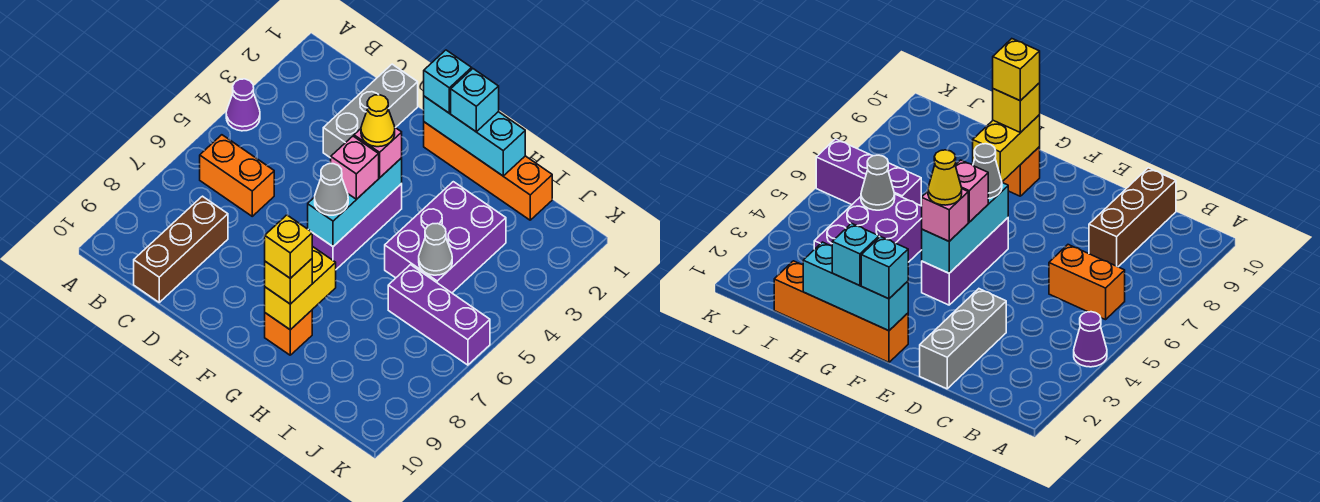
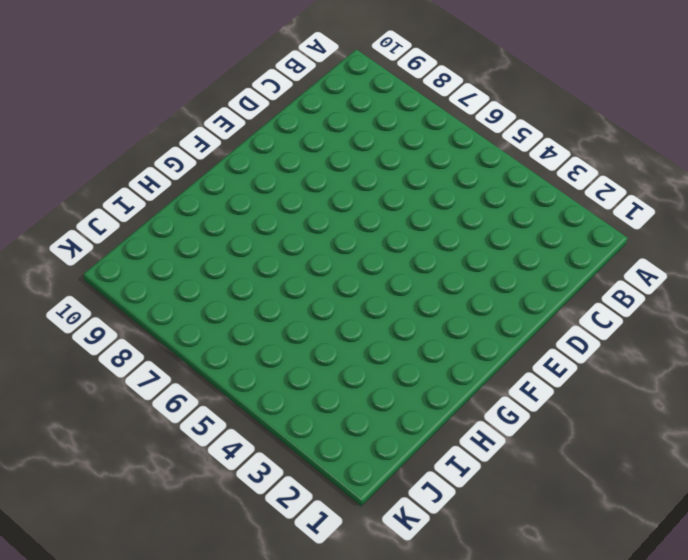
none -> purple 1x1 cone [226,79,260,131]
none -> orange 1x2 brick [200,135,274,216]
none -> brown 1x3 brick [134,196,228,302]

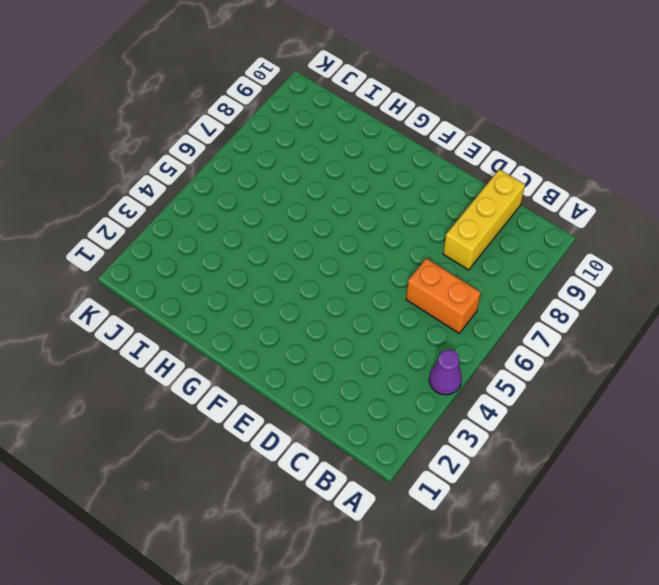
yellow 1x3 brick [443,169,525,270] -> brown 1x3 brick [134,196,228,302]
none -> grey 1x3 brick [323,64,418,158]
none -> orange 1x4 brick [424,122,552,220]
none -> purple 1x3 brick [312,184,402,269]

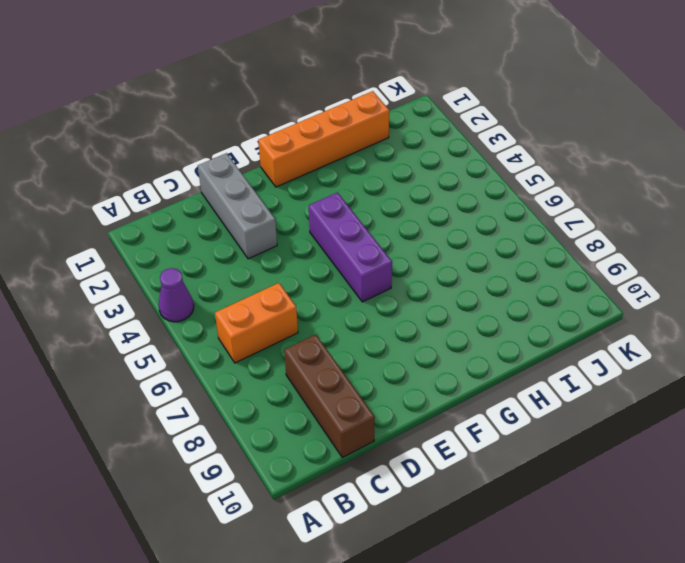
none -> orange 1x1 brick [265,310,312,355]
none -> purple 2x3 brick [385,182,506,293]
none -> purple 1x3 brick [388,265,490,365]

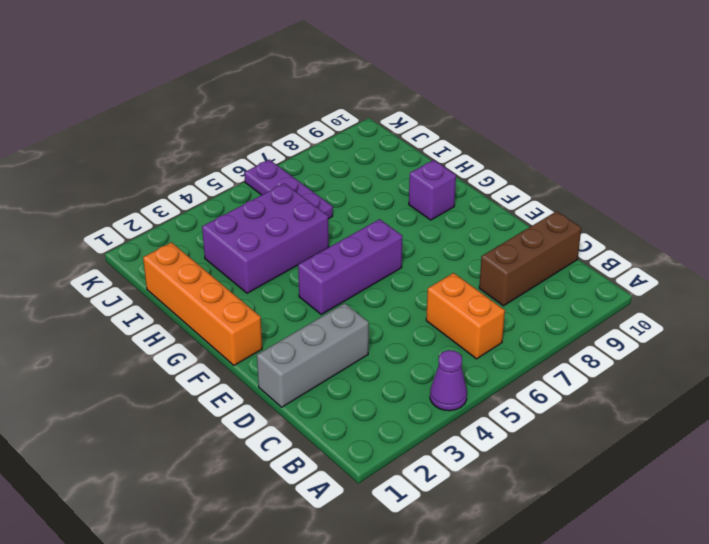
purple 1x1 brick [409,160,456,220] -> orange 1x1 brick [265,310,312,355]
purple 1x3 plate [244,160,333,219] -> purple 1x3 brick [388,265,490,365]
none -> cyan 1x3 brick [424,96,525,176]
none -> cyan 1x3 brick [308,158,402,246]
none -> yellow 1x2 brick [265,246,336,330]

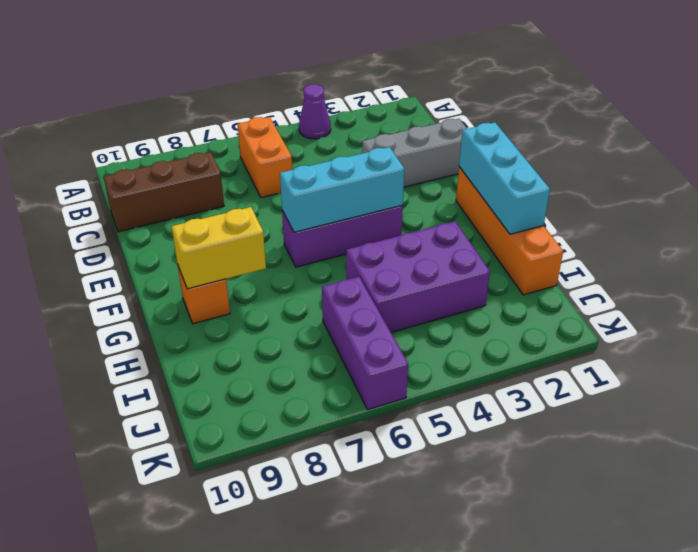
none -> grey 1x1 cone [419,223,452,275]
none -> cyan 1x1 brick [424,50,472,113]
none -> pink 1x1 brick [354,128,402,178]

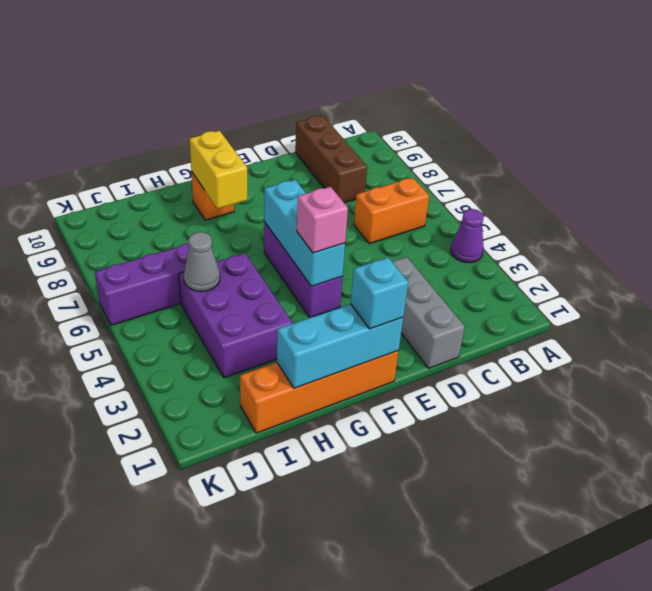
none -> pink 1x1 brick [331,136,379,199]
none -> grey 1x1 cone [315,164,348,215]
none -> cyan 1x1 brick [451,69,499,132]

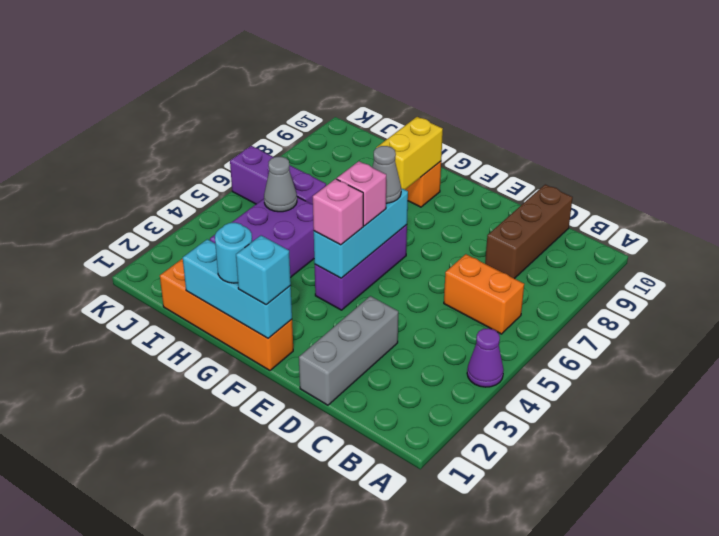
cyan 1x1 round brick [215,223,252,283] -> cyan 1x1 brick [451,69,499,132]
none -> yellow 1x1 brick [265,259,312,304]
none -> yellow 1x1 cone [361,95,395,147]
none -> yellow 1x1 brick [265,215,312,278]

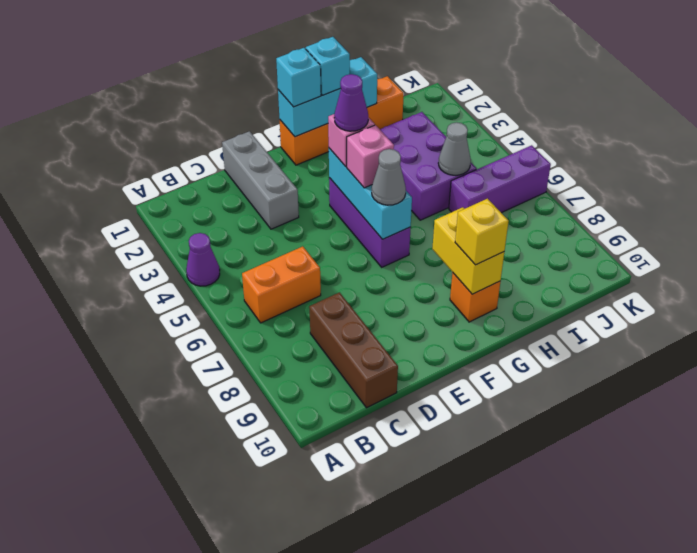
purple 1x1 cone [334,74,368,131] -> yellow 1x1 cone [361,95,395,147]
none -> yellow 1x1 brick [265,215,312,278]

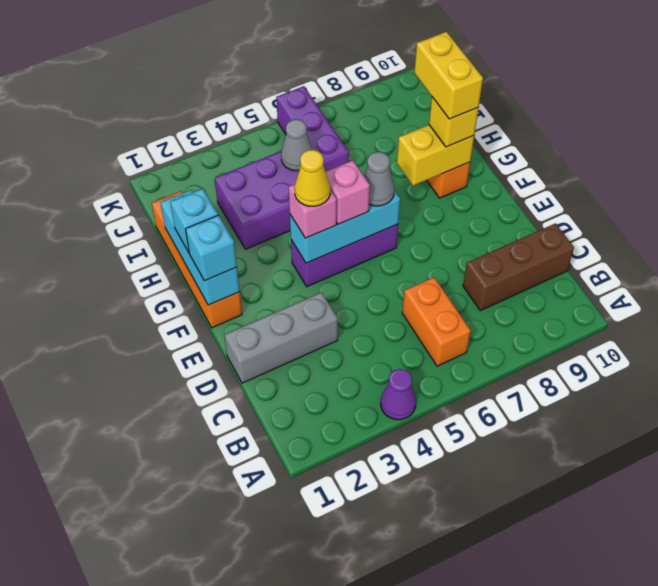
yellow 1x2 brick [414,32,483,119] -> yellow 1x1 brick [265,215,312,278]

